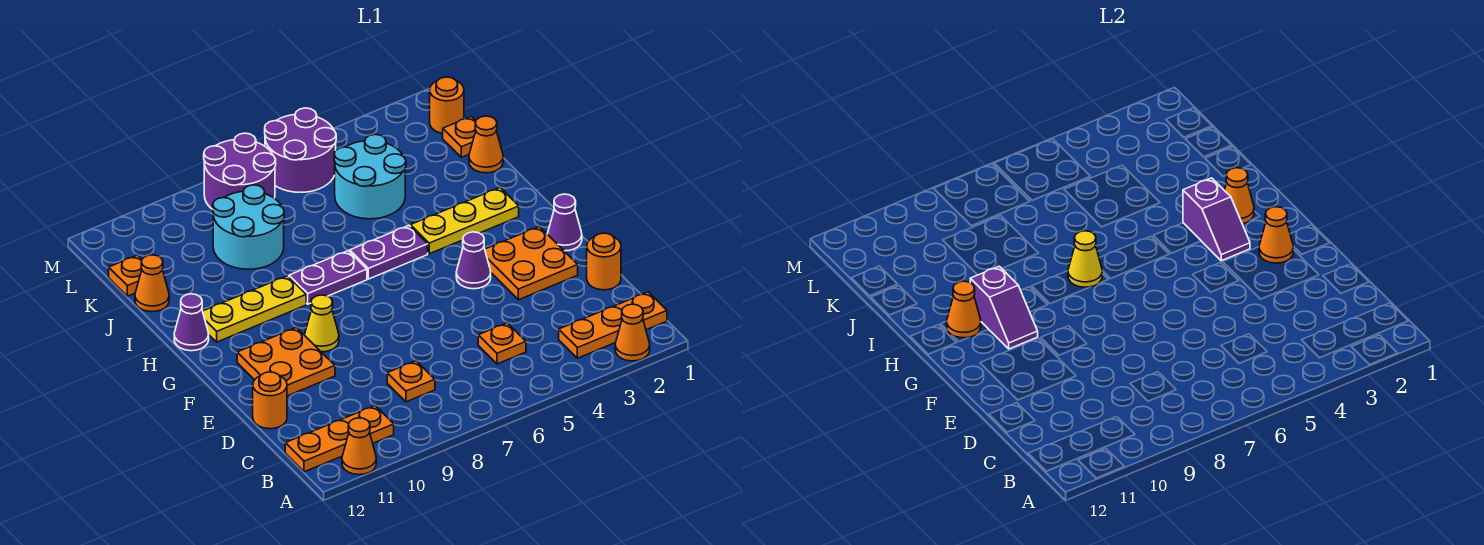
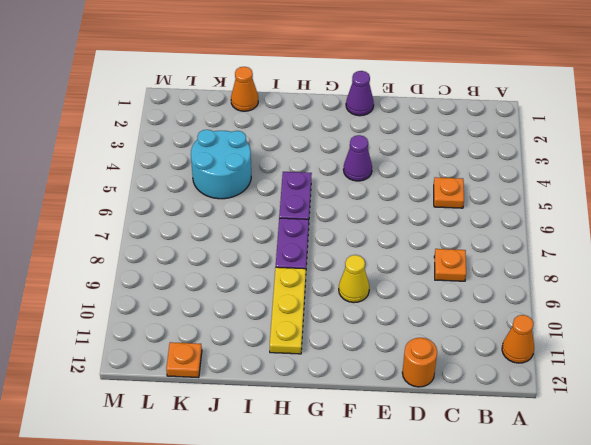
none -> orange 1x1 cone [615,304,650,361]
none -> orange 1x3 plate [559,292,667,358]
none -> orange 1x3 plate [285,406,394,472]
none -> orange 1x1 round brick [587,233,621,290]

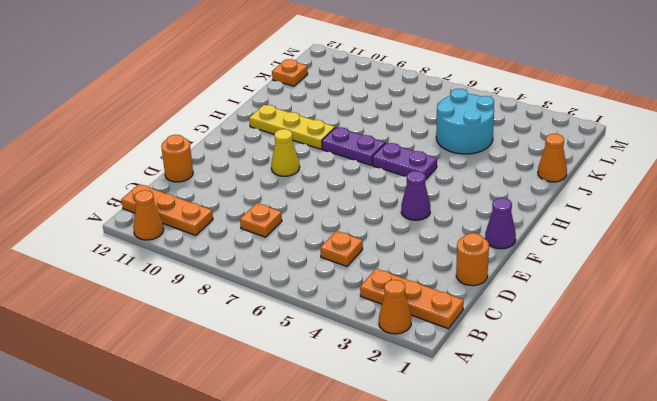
none -> orange 2x2 plate [485,227,578,300]
none -> orange 2x2 plate [237,327,335,396]
none -> yellow 1x3 plate [411,188,519,254]
none -> purple 1x1 cone [174,294,209,351]

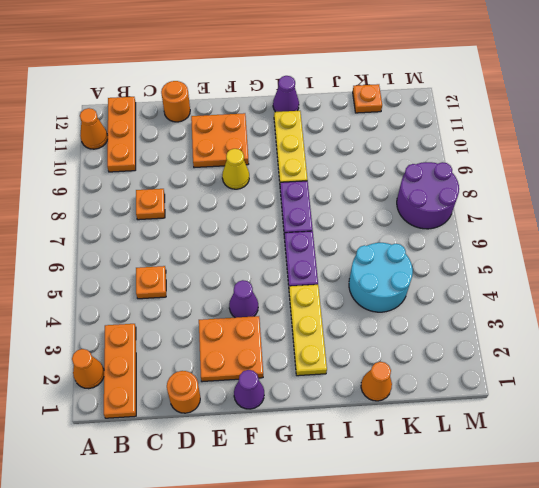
none -> cyan 2x2 round brick [213,185,284,269]
none -> orange 1x1 cone [135,255,169,312]
none -> orange 1x1 plate [443,116,476,157]
none -> orange 1x1 round brick [430,77,464,133]

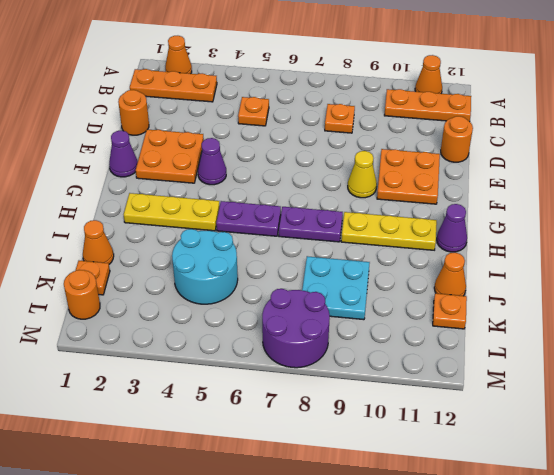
cyan 2x2 plate [302,256,370,320] -> cyan 2x2 round brick [213,185,284,269]
none -> purple 2x2 round brick [265,108,336,192]
none -> orange 1x1 cone [1259,207,1293,263]
none -> purple 1x2 slope [1183,178,1250,261]
none -> purple 1x2 slope [970,266,1038,349]

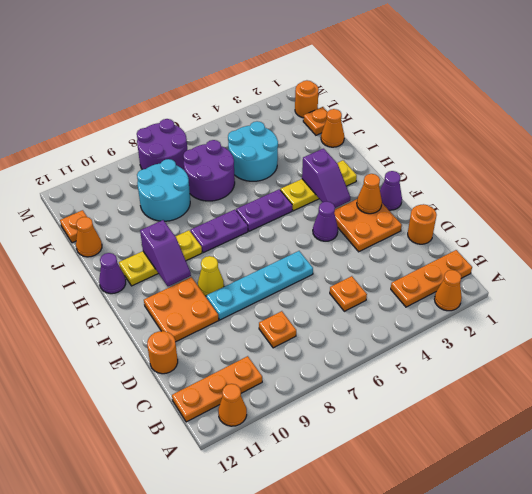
cyan 1x4 plate [206,251,313,320] -> none
purple 2x2 round brick [183,140,235,201] -> purple 2x2 round brick moved to [265,108,336,192]
none -> orange 1x1 cone [1224,168,1254,224]
none -> yellow 1x1 cone [1068,231,1102,287]
none -> orange 1x1 cone [947,281,981,338]

